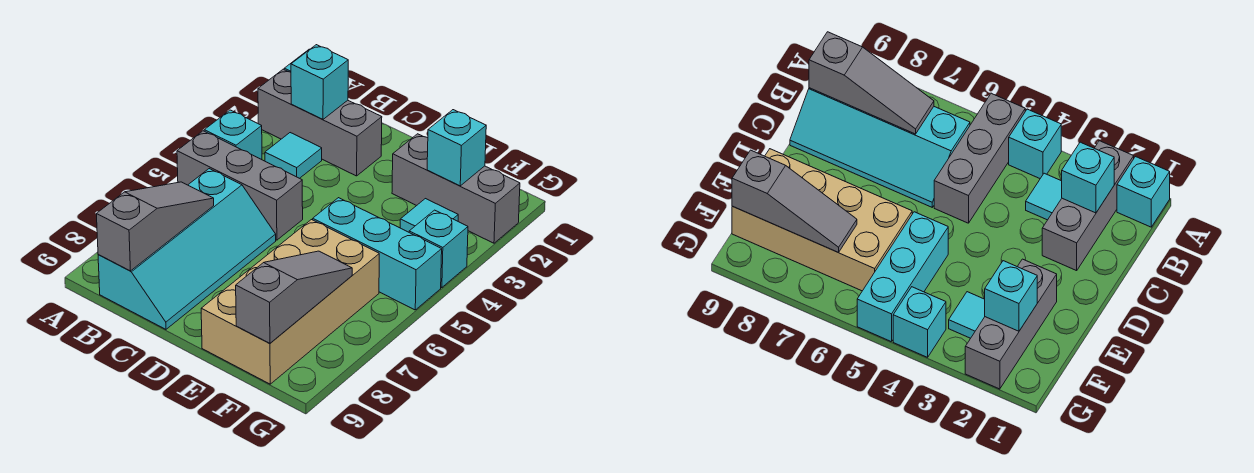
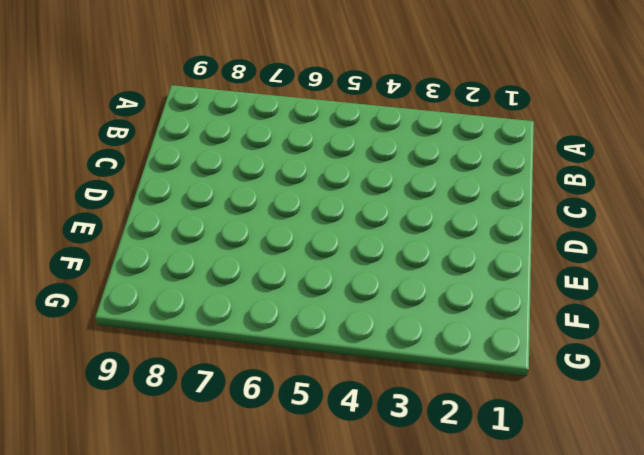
none -> cyan 1x1 brick [1117,157,1170,227]
none -> grey 1x3 brick [258,69,382,176]
none -> cyan 1x1 brick [204,110,262,160]

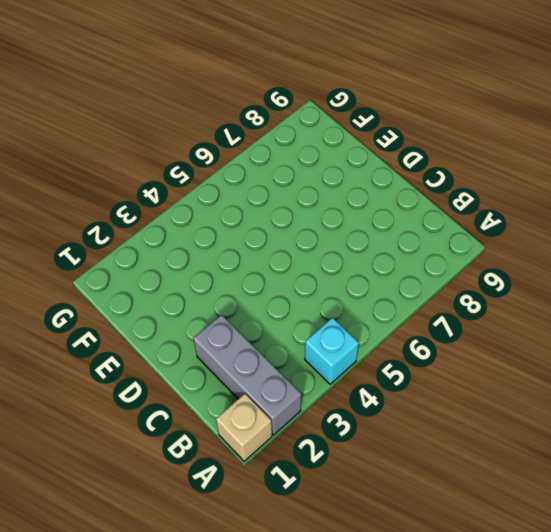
tan 1x1 brick [216,394,272,461] -> cyan 1x1 brick [1117,157,1170,227]
none -> grey 1x3 brick [177,131,303,240]
none -> cyan 1x1 tile [265,133,322,178]
none -> cyan 2x4 slope [98,169,276,329]

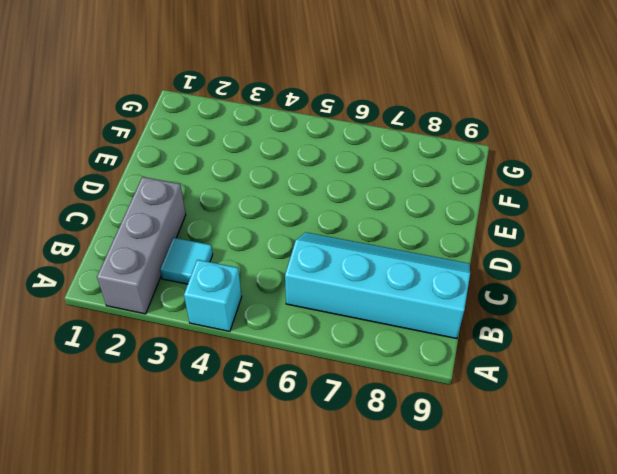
none -> cyan 1x1 brick [1117,157,1170,227]
none -> grey 1x3 brick [177,131,303,240]
none -> grey 1x3 brick [392,134,520,243]

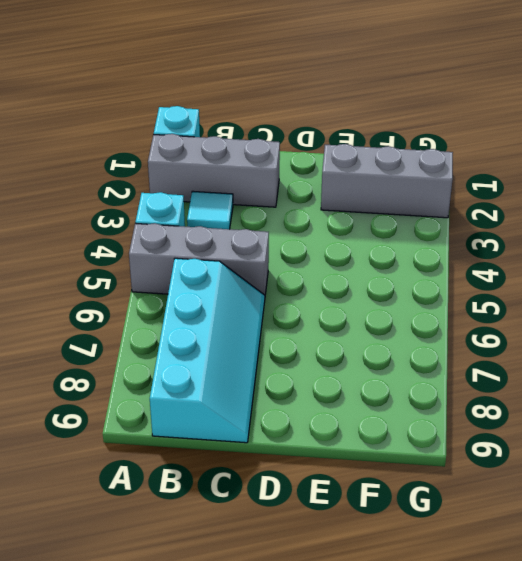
none -> cyan 1x3 brick [313,198,442,310]
none -> tan 2x4 brick [201,220,379,384]
none -> cyan 1x1 tile [400,199,458,232]

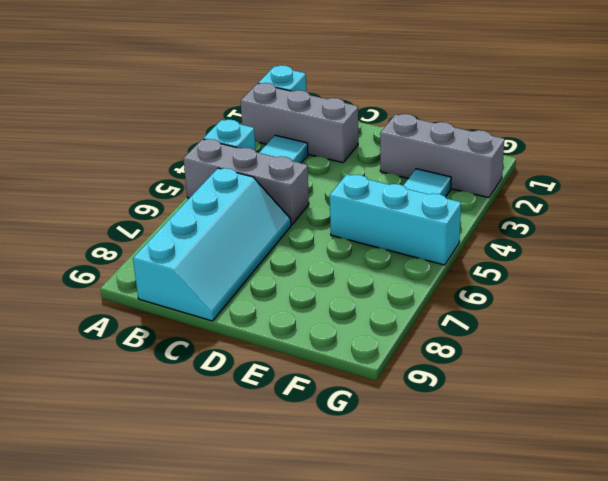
none -> tan 2x4 brick [201,220,379,384]
none -> cyan 1x1 brick [409,210,468,288]
none -> cyan 1x1 brick [291,45,348,119]

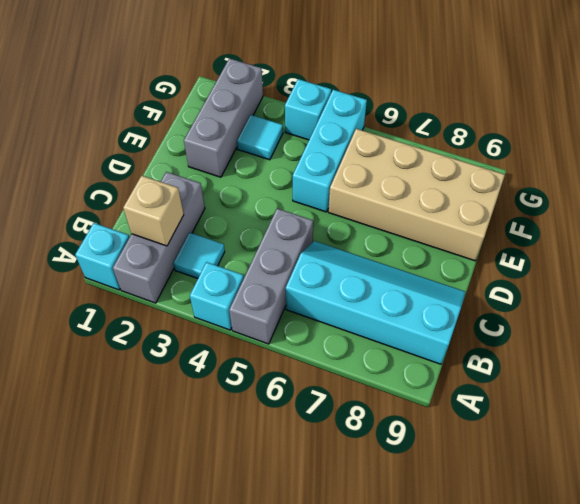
tan 1x1 brick [123,176,184,246] -> cyan 1x1 brick [291,45,348,119]
none -> grey 1x3 slope [96,182,214,271]
none -> cyan 1x1 brick [427,110,486,186]
none -> grey 1x3 slope [236,251,352,343]

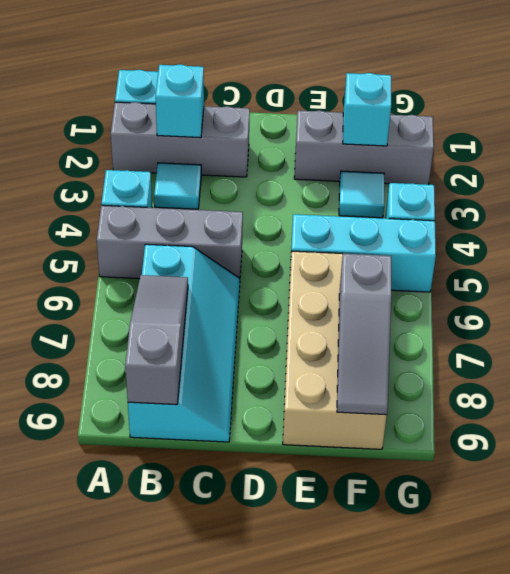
grey 1x3 slope [337,254,391,415] -> grey 1x3 slope turned to [236,251,352,343]

